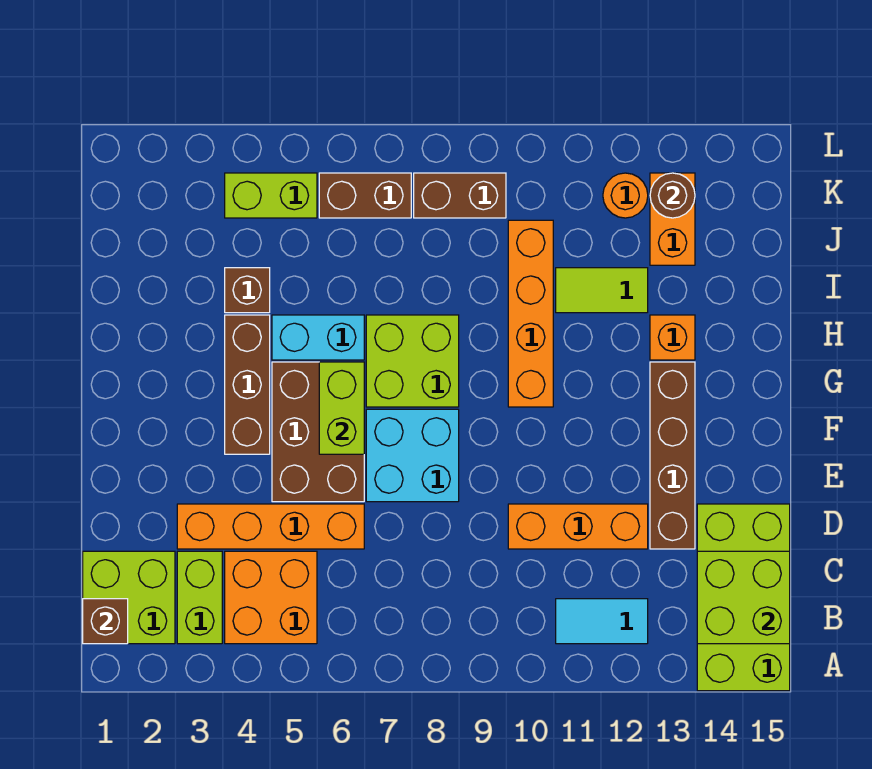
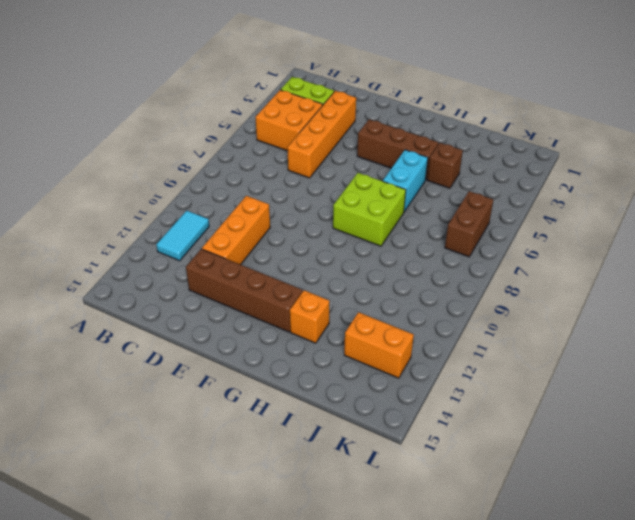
none -> lime 2x4 brick [697,504,790,691]
none -> lime 2x2 brick [83,551,175,644]
none -> brown 2x3 brick [272,362,364,502]

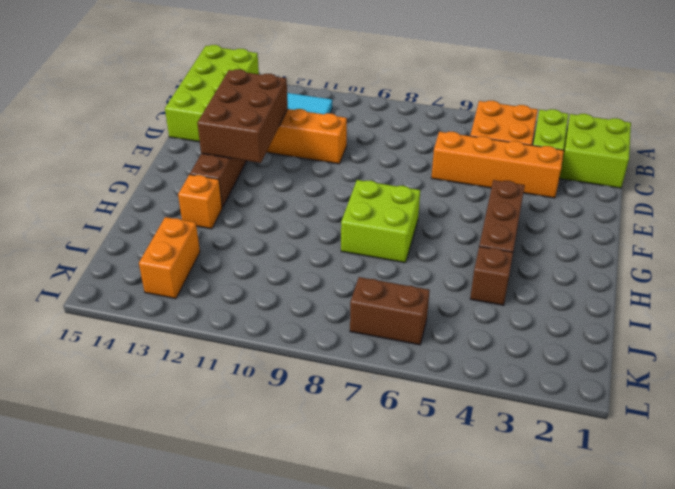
brown 2x3 brick [197,69,288,163] -> brown 2x3 brick moved to [272,362,364,502]
none -> cyan 2x2 brick [366,409,459,502]
none -> orange 1x4 brick [508,220,553,407]
none -> cyan 1x2 brick [272,315,364,360]

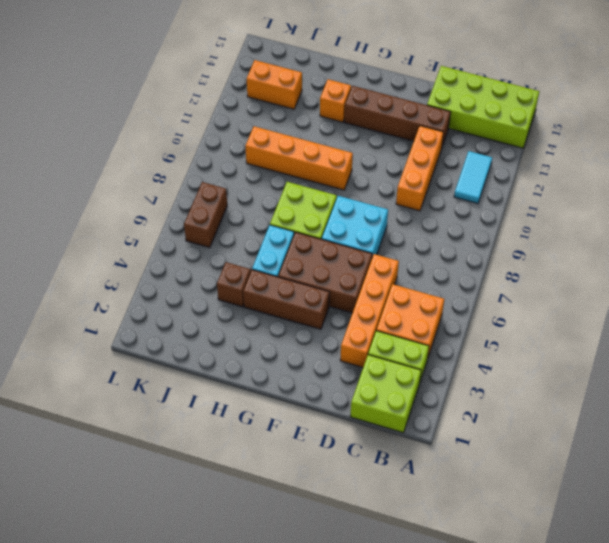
none -> lime 1x2 tile [556,268,648,313]
none -> lime 1x2 brick [225,173,317,218]
none -> brown 1x2 brick [414,173,506,218]

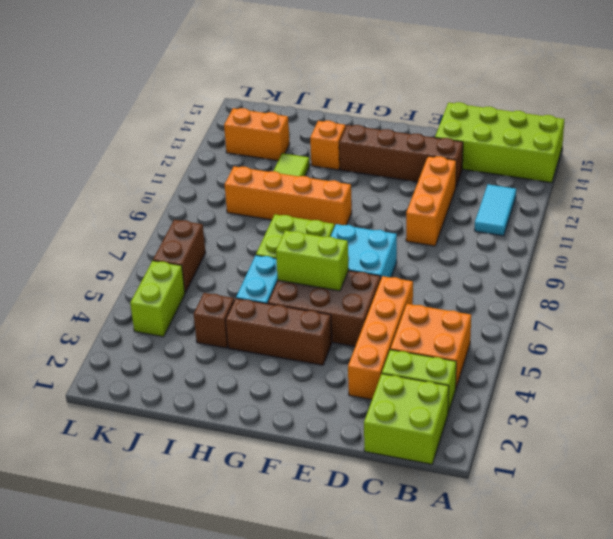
none -> brown 1x2 brick [414,173,506,218]
none -> orange 1x1 round brick [603,173,648,218]
none -> brown 1x1 brick [83,599,128,644]

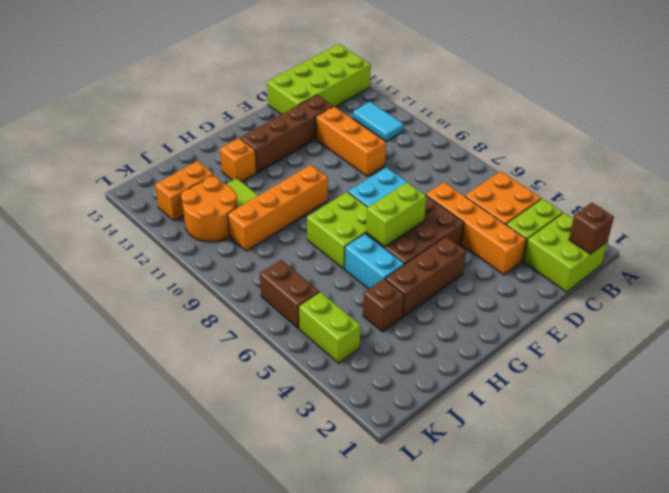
orange 2x2 round brick [181,177,237,242] -> orange 1x1 round brick [603,173,648,218]
none -> brown 1x2 brick [414,173,506,218]
none -> lime 2x2 brick [697,551,790,644]
none -> brown 1x1 round brick [650,173,695,218]

